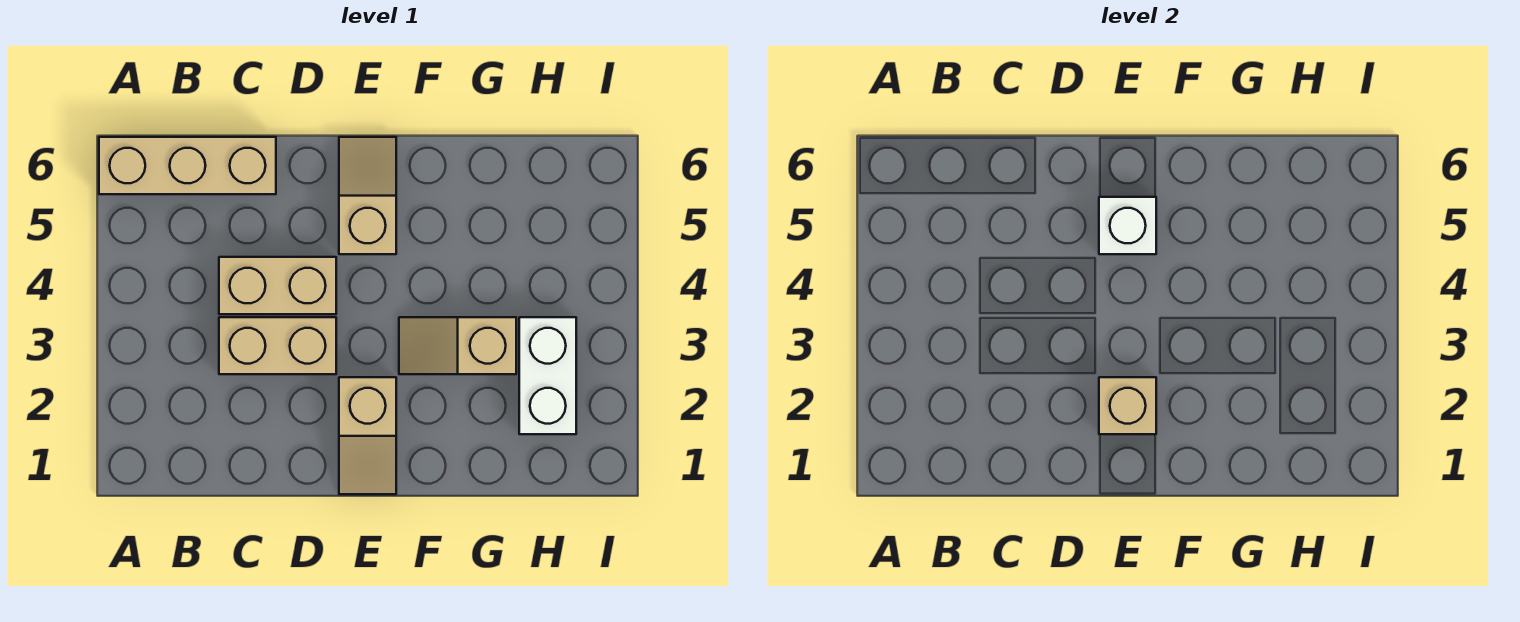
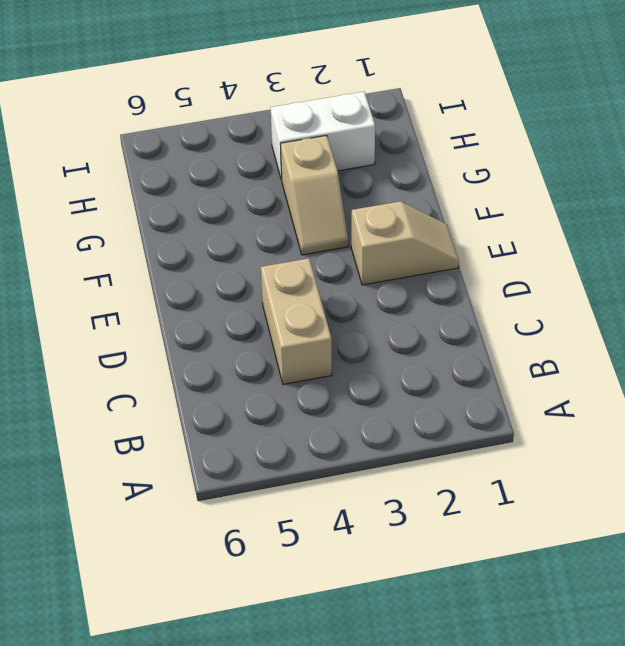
none -> tan 1x3 brick [99,137,276,194]
none -> tan 1x2 brick [219,317,336,374]

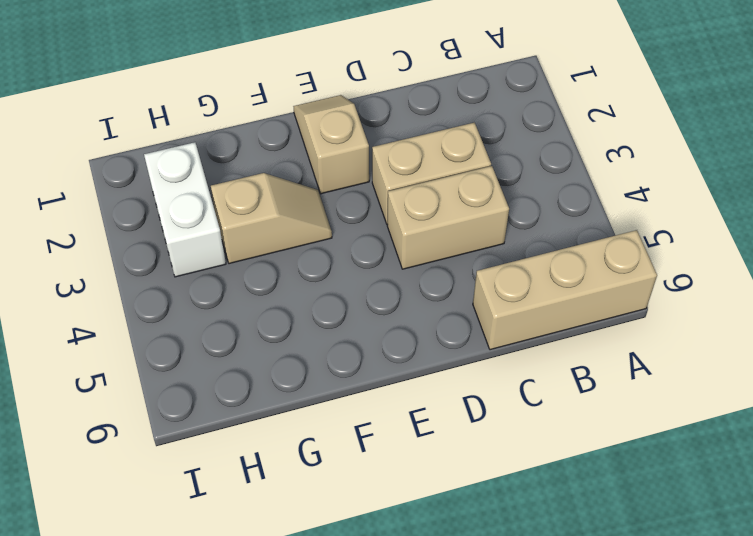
none -> tan 1x2 slope [339,137,396,254]
none -> tan 1x1 brick [1099,377,1156,434]

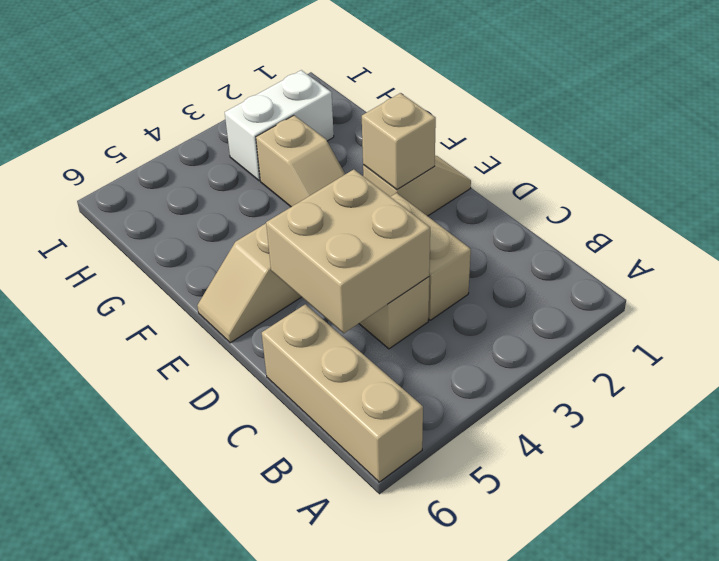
tan 2x2 brick [266,169,430,333] -> none
none -> white 1x1 brick [1099,197,1156,254]

